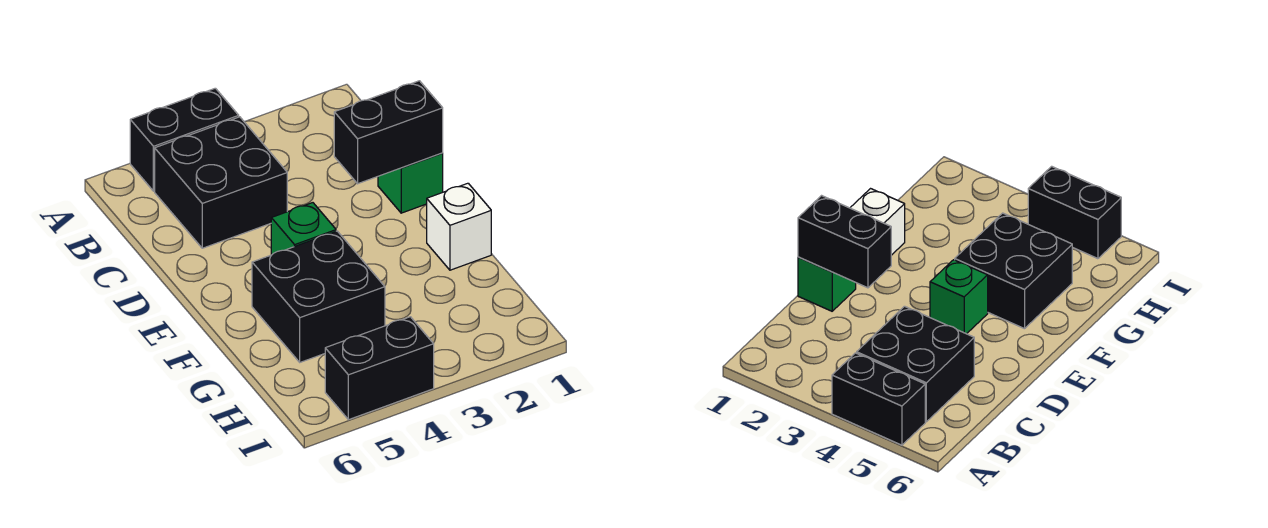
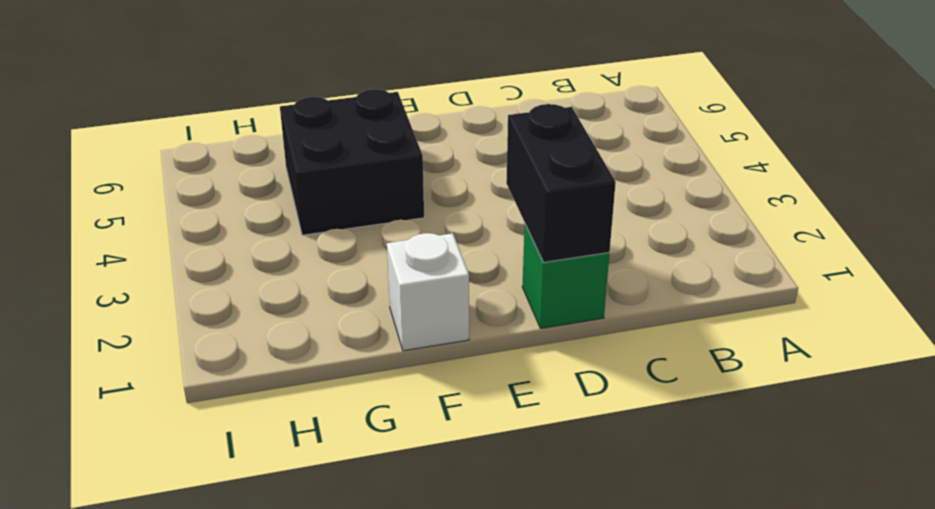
none -> black 1x2 brick [130,88,239,191]
none -> black 2x2 brick [155,117,287,248]

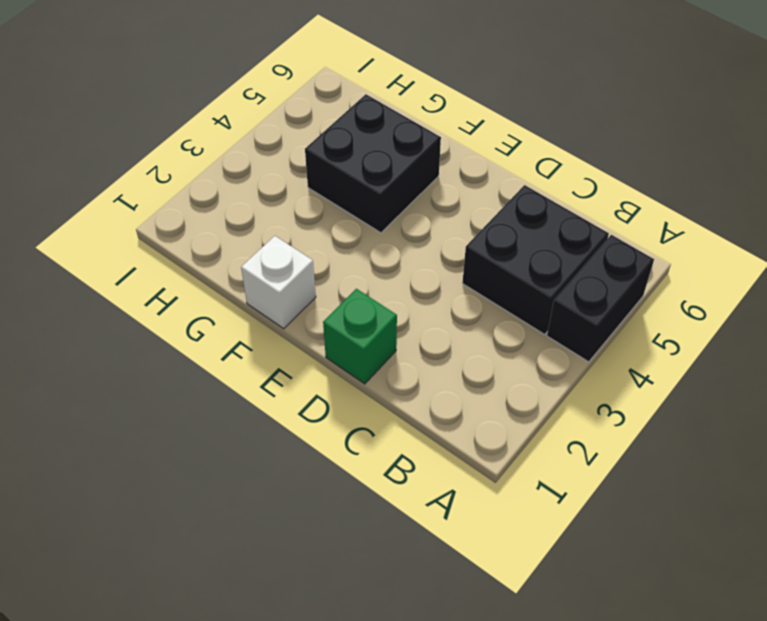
none -> green 1x1 brick [271,203,336,255]
none -> black 1x2 brick [325,317,434,420]

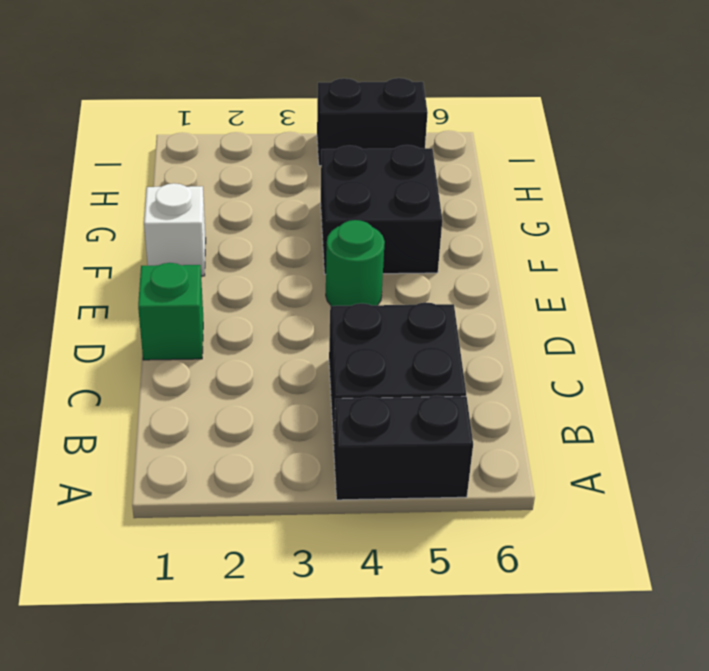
green 1x1 round brick [326,220,385,306] -> green 1x1 brick [271,203,336,255]
none -> black 1x2 brick [334,81,443,184]

